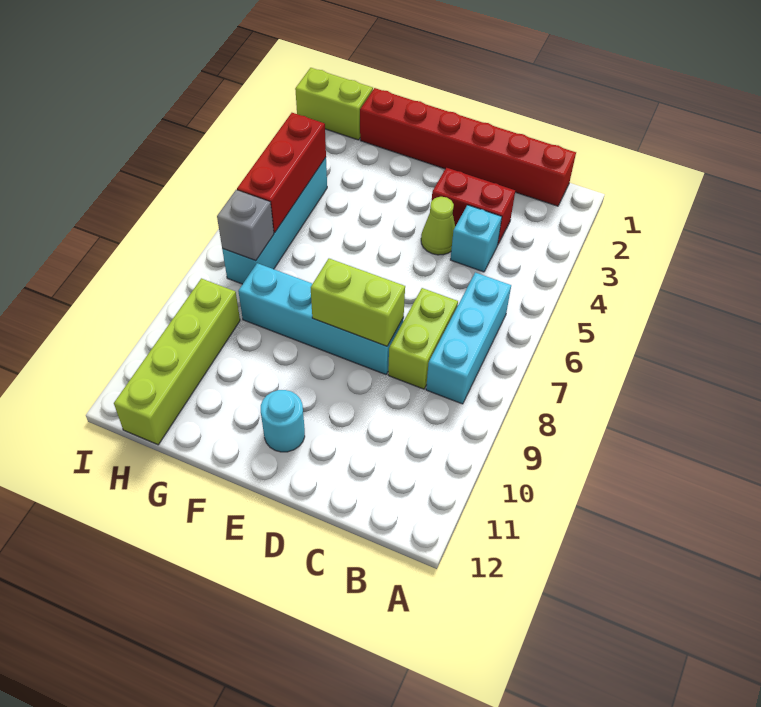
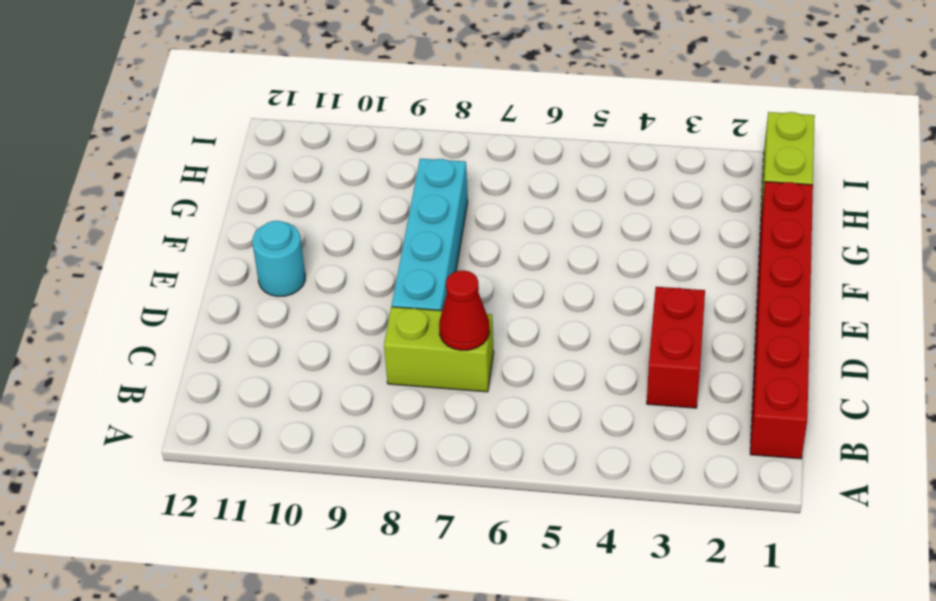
red 1x1 cone [439,270,489,350] -> none
none -> cyan 1x3 brick [426,272,511,404]
none -> cyan 1x1 brick [450,205,502,272]
none -> lime 1x1 cone [421,197,455,255]

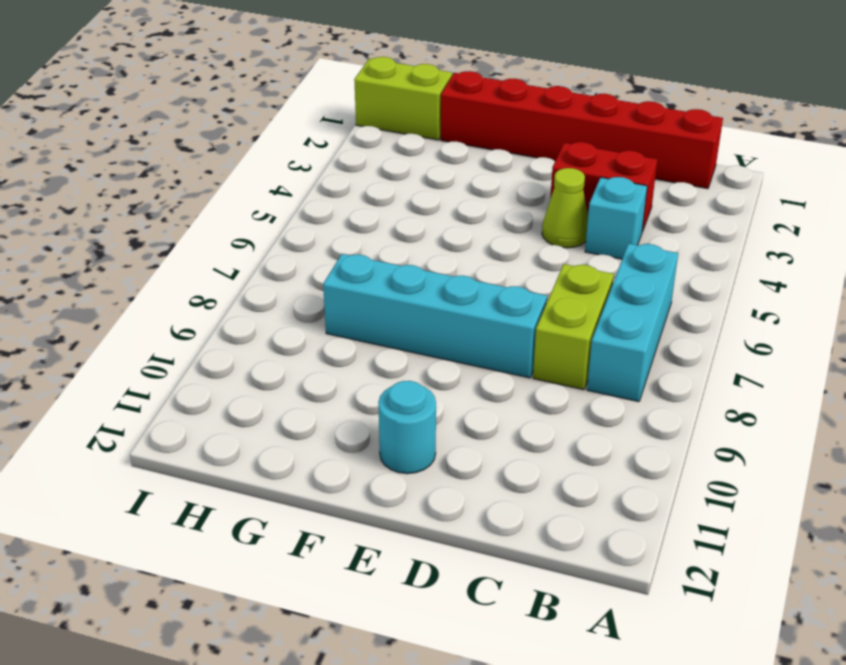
none -> cyan 1x4 brick [222,158,327,284]
none -> lime 1x4 brick [114,278,240,445]
none -> lime 1x2 brick [311,259,405,346]

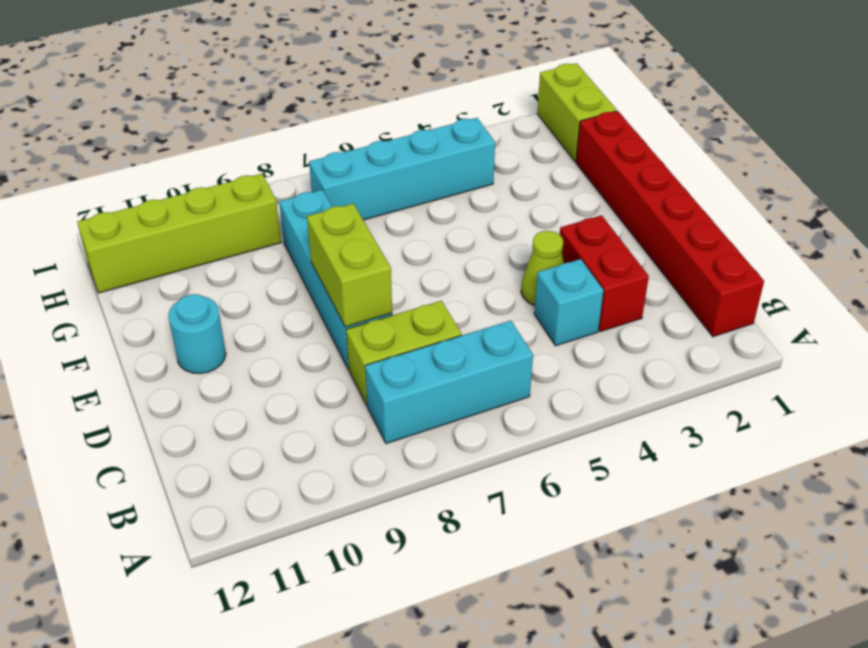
none -> red 1x3 brick [237,113,326,233]
none -> grey 1x1 brick [217,190,274,261]

